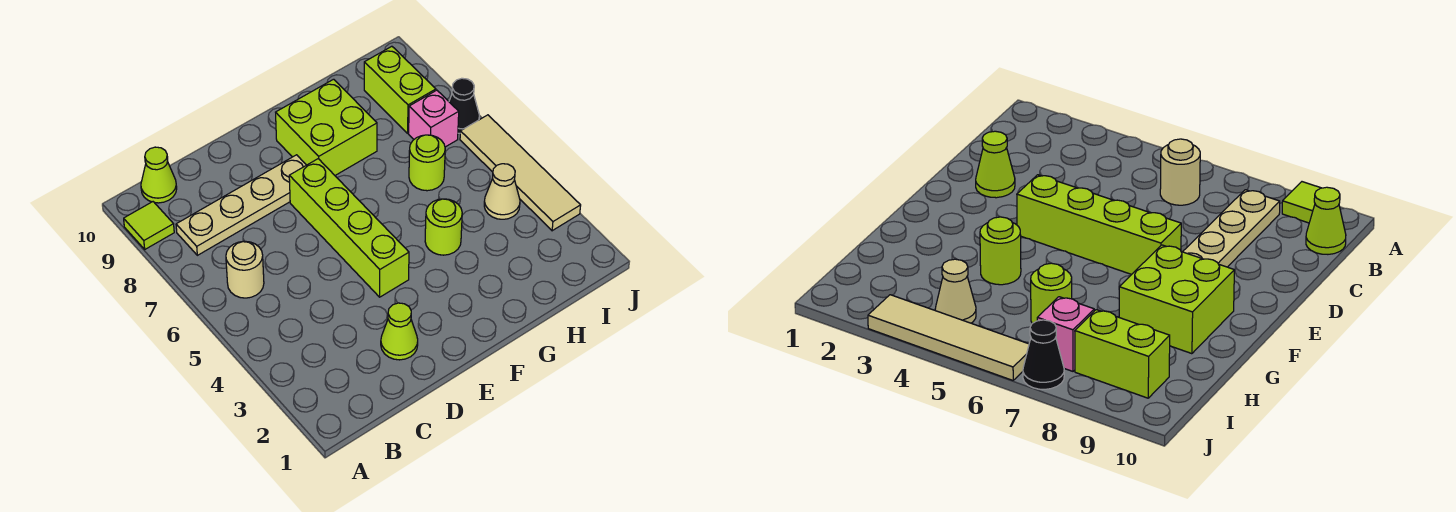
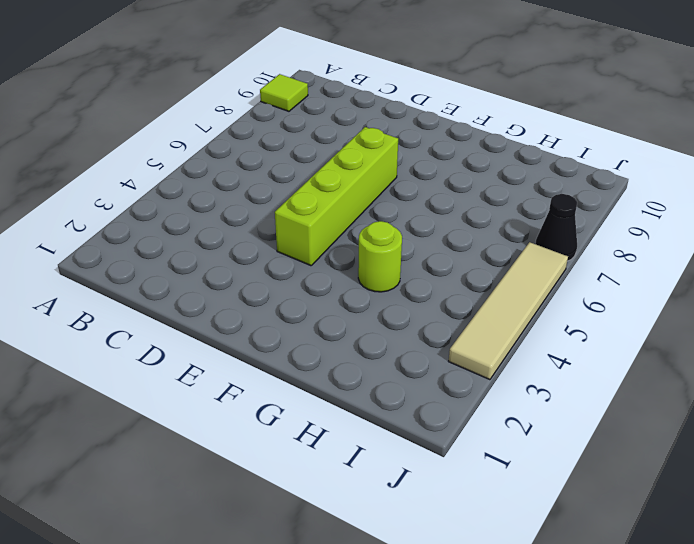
none -> tan 1x1 round brick [226,241,264,298]
none -> tan 1x4 plate [176,155,306,255]
none -> lime 1x1 cone [141,147,177,203]

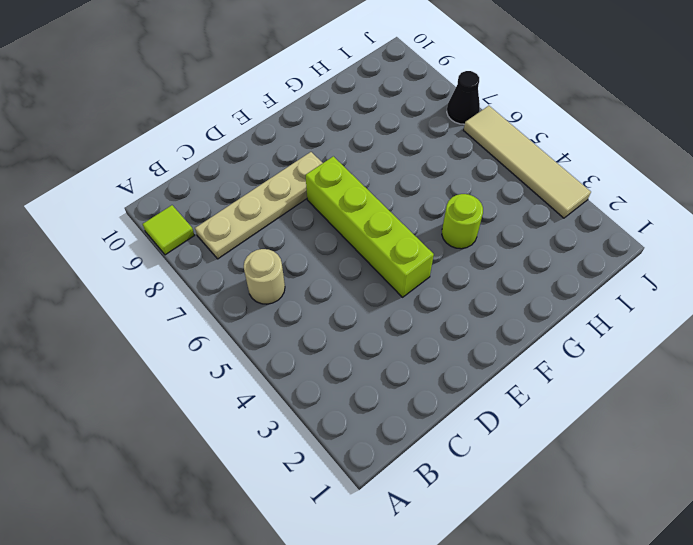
none -> lime 1x1 cone [141,147,177,203]
none -> lime 1x1 cone [381,303,418,360]
none -> lime 2x2 brick [276,79,377,175]

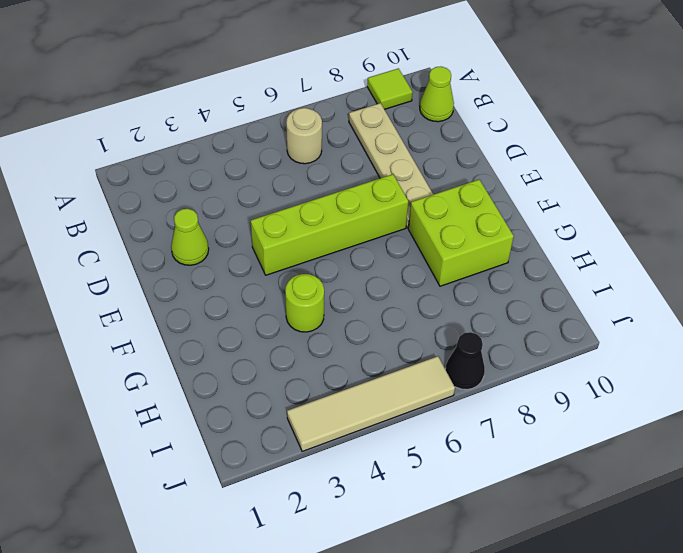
none -> lime 1x1 round brick [409,135,445,191]
none -> tan 1x1 cone [484,164,520,219]
none -> pink 1x1 brick [409,90,459,147]

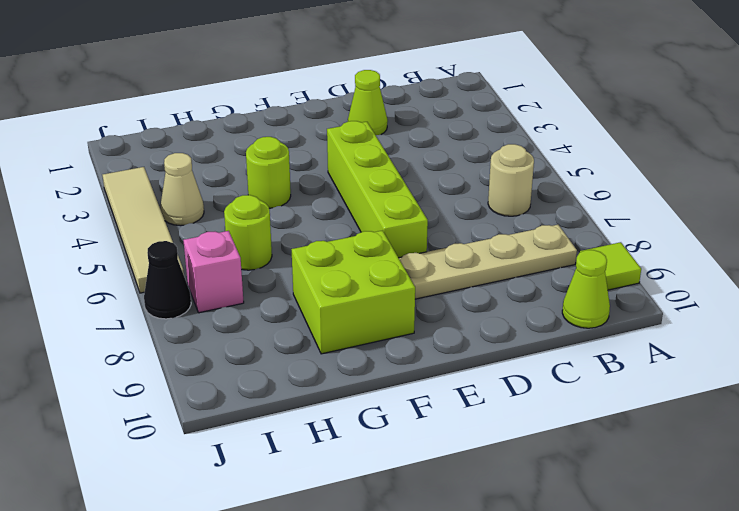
none -> lime 1x2 brick [364,46,436,133]

